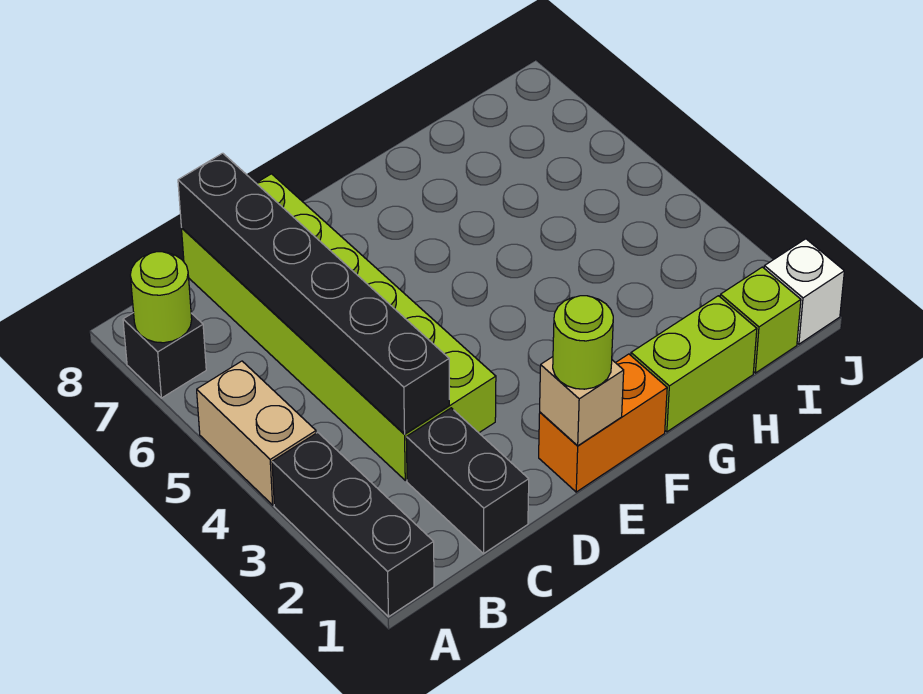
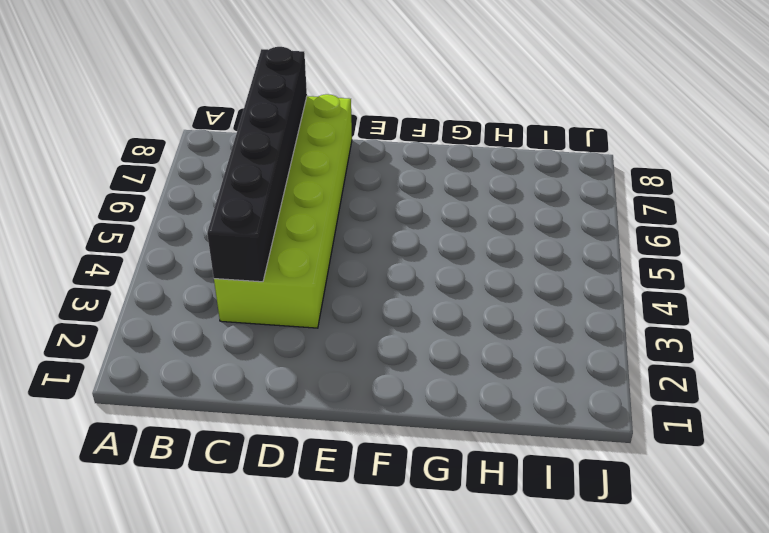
none -> black 1x3 brick [272,432,434,617]
none -> tan 1x2 brick [197,361,316,505]
none -> black 1x1 brick [123,313,206,398]

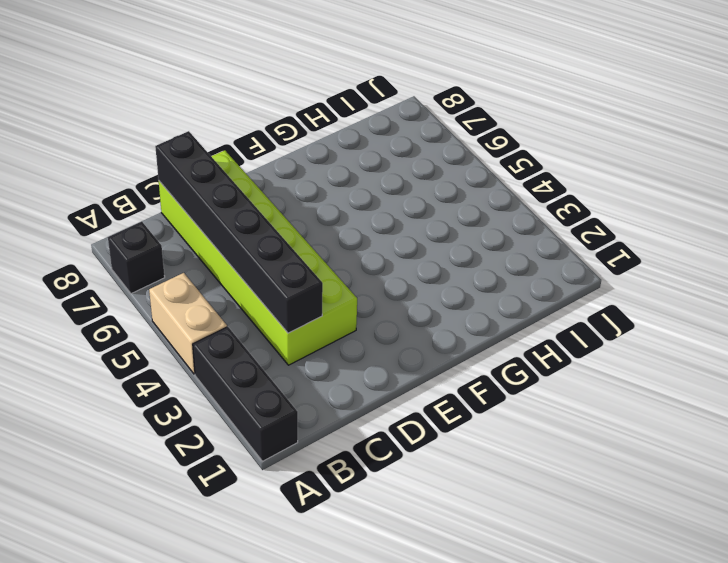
none -> black 1x2 brick [406,408,529,554]
none -> orange 1x2 brick [539,354,667,492]
none -> lime 1x2 brick [631,296,757,432]

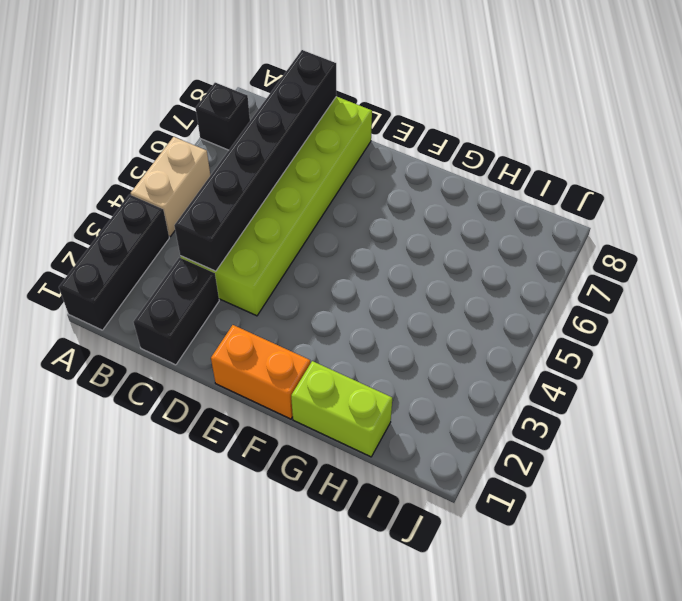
none -> lime 1x1 brick [720,267,801,373]
none -> white 1x1 brick [764,239,844,344]
none -> lime 1x1 round brick [130,252,192,343]

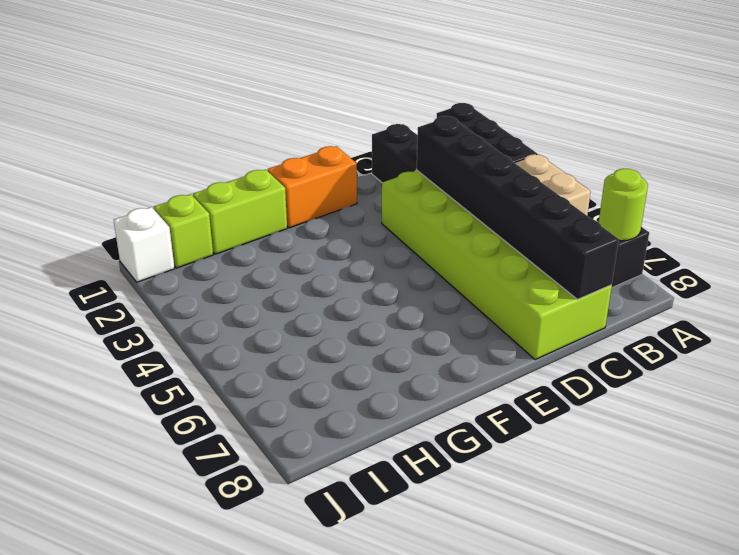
none -> tan 1x1 brick [540,357,624,446]
none -> lime 1x1 round brick [553,296,613,389]

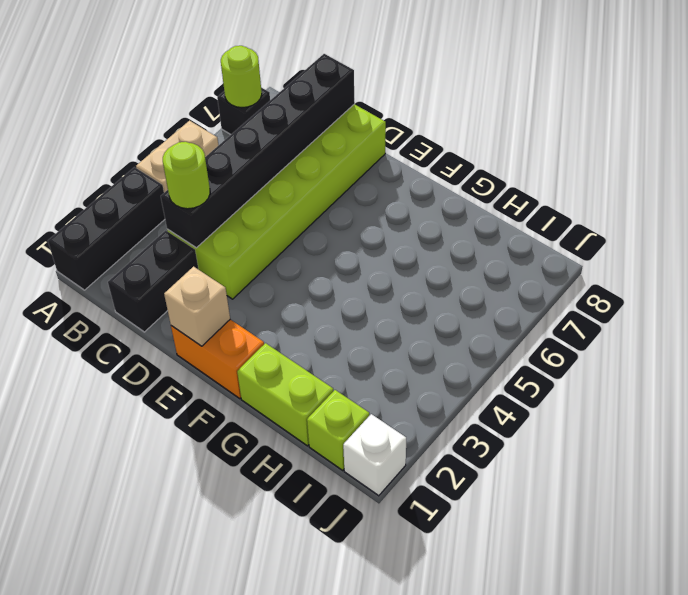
lime 1x1 round brick [163,142,210,209] -> lime 1x1 round brick moved to [553,296,613,389]

